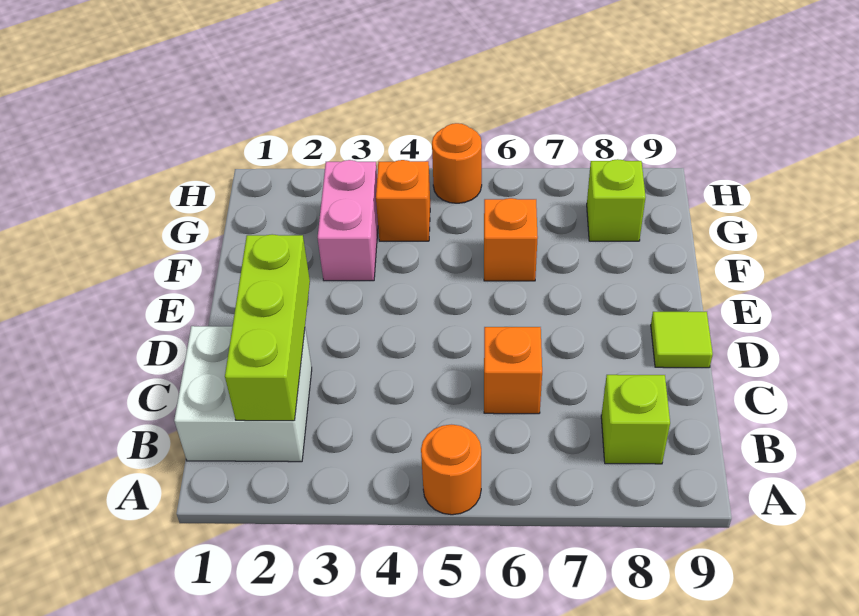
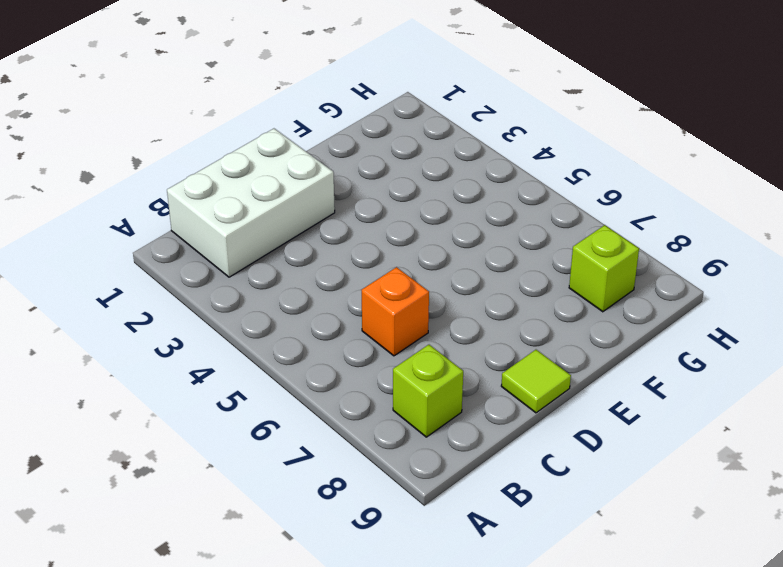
white 2x3 brick [167,129,335,277] -> white 2x2 brick [174,326,312,462]
none -> orange 1x1 round brick [421,425,481,515]
none -> pink 1x2 brick [318,160,378,281]

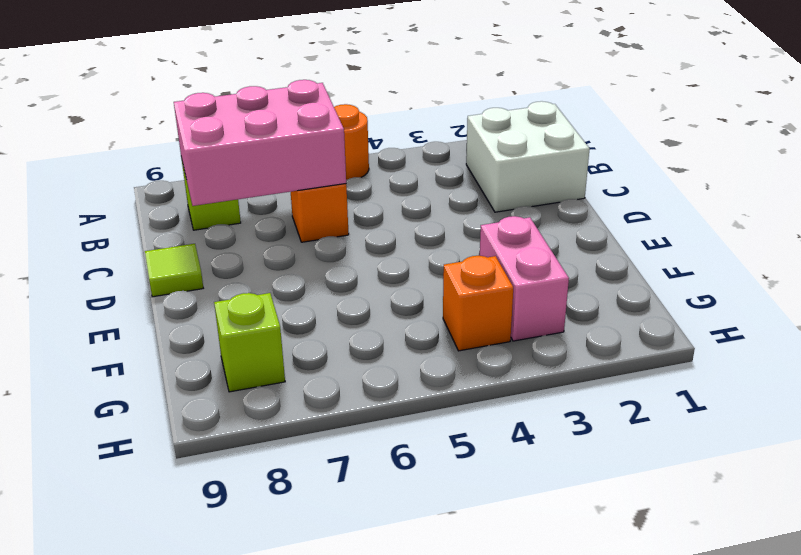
pink 2x3 brick [174,80,346,206] -> none
none -> orange 1x1 brick [484,198,538,281]
none -> orange 1x1 round brick [432,123,482,203]

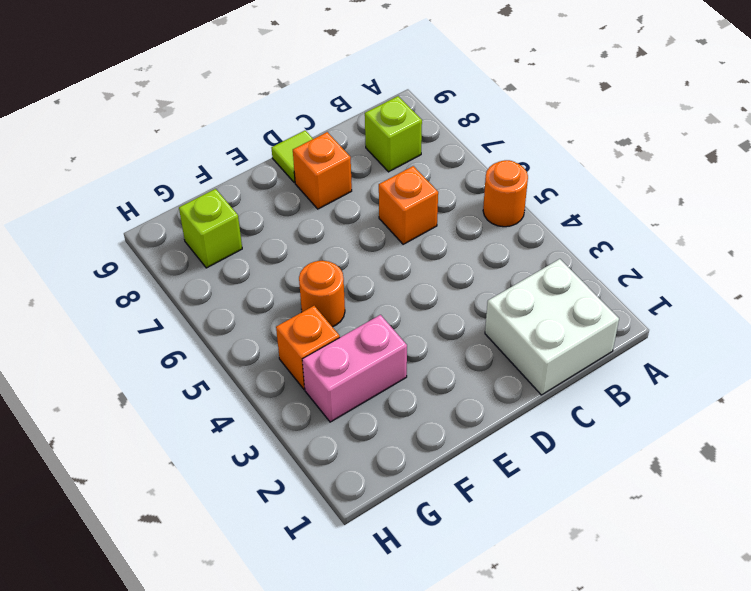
orange 1x1 brick [293,132,352,209] -> orange 1x1 brick moved to [484,198,538,281]
orange 1x1 round brick [299,261,345,327] -> orange 1x1 round brick moved to [432,123,482,203]
none -> lime 1x3 brick [225,234,310,421]

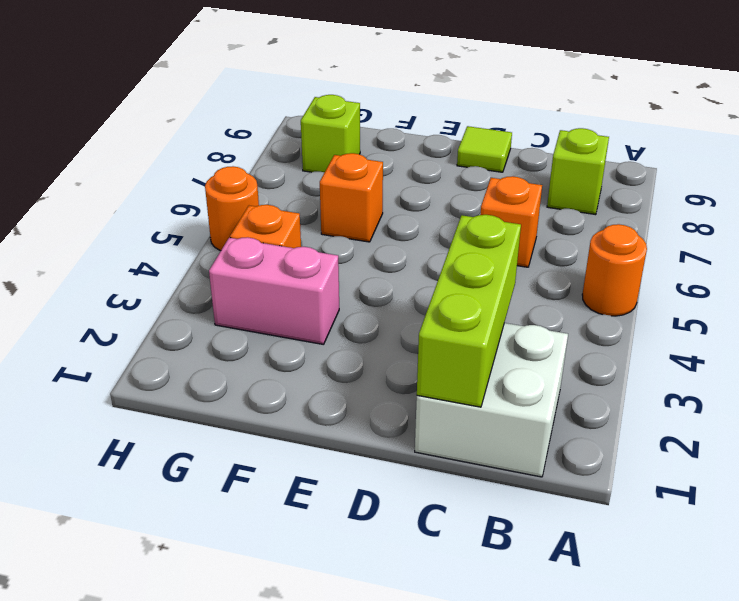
lime 1x3 brick [417,215,521,407] -> lime 1x3 brick turned to [225,234,310,421]

